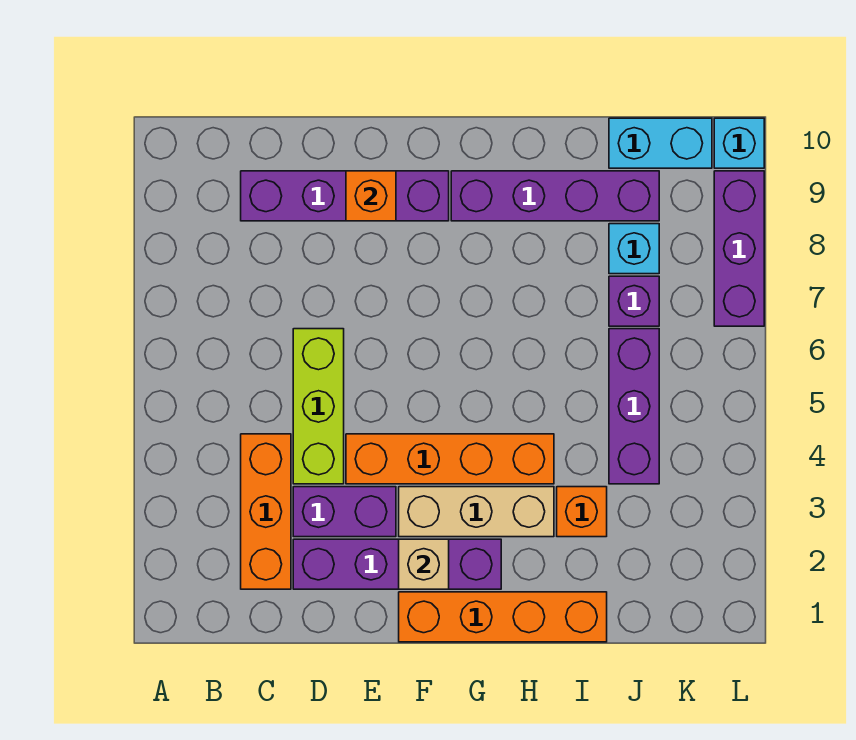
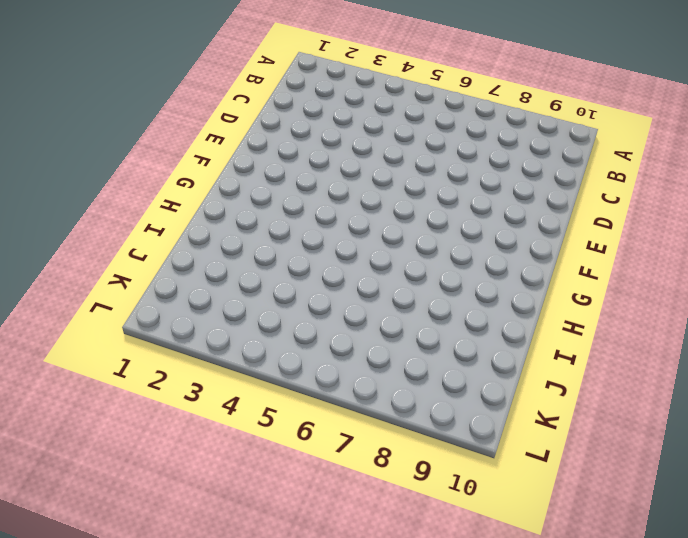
none -> orange 1x3 brick [241,434,291,589]
none -> purple 1x4 brick [241,171,449,221]
none -> purple 1x4 brick [293,539,501,589]

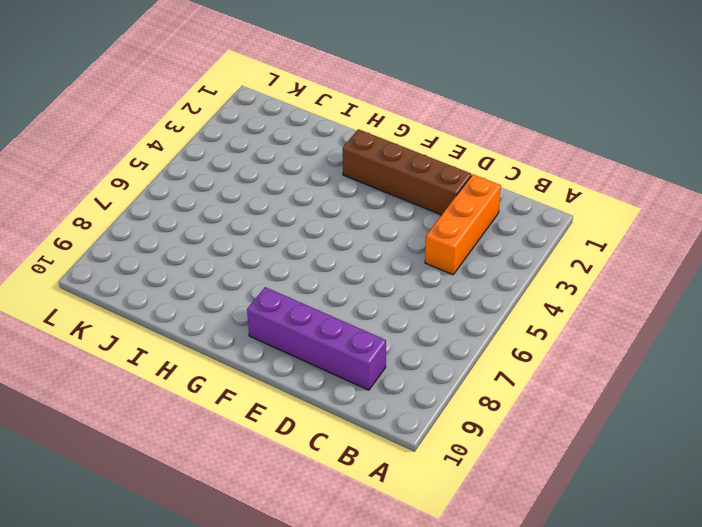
brown 1x4 brick [343,129,471,215] -> purple 1x4 brick [293,539,501,589]
none -> purple 1x2 brick [293,487,396,537]
none -> lime 1x3 brick [293,329,344,484]
none -> orange 1x4 brick [346,434,554,484]

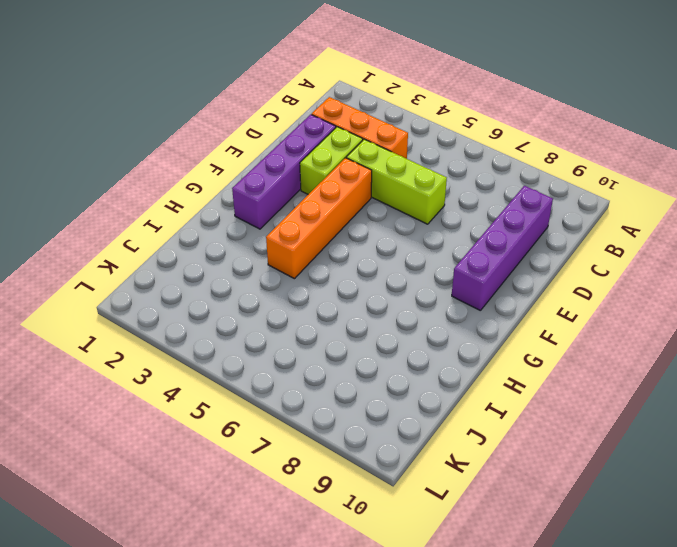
lime 1x2 brick [300,127,363,194] -> purple 1x2 brick [293,487,396,537]
none -> orange 1x4 brick [399,592,607,642]
none -> tan 1x3 brick [399,487,554,537]
none -> purple 1x4 brick [451,171,659,221]

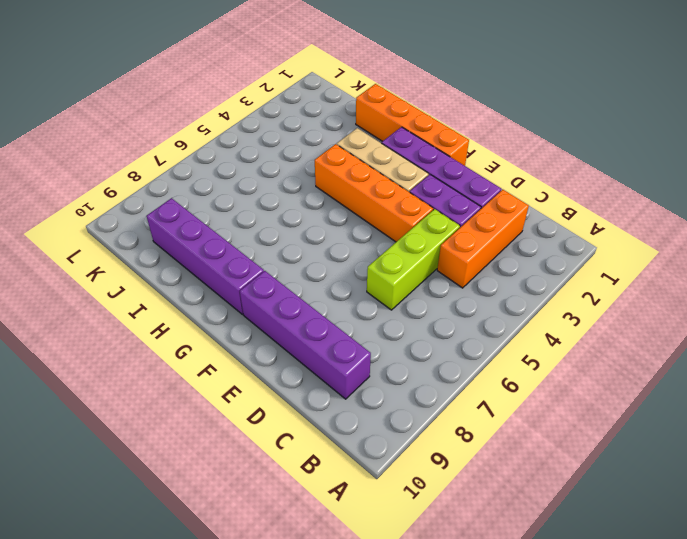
none -> orange 1x1 brick [557,487,607,537]
none -> purple 1x3 brick [609,329,659,484]
none -> purple 1x1 brick [609,276,659,326]

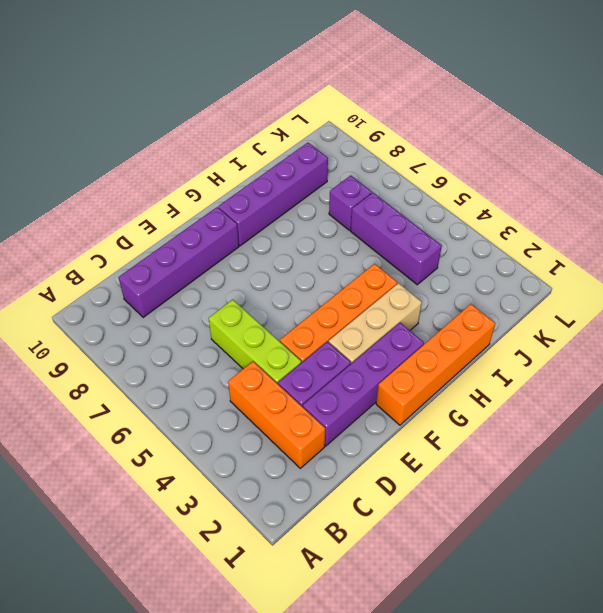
none -> orange 1x1 brick [557,487,607,537]
none -> cyan 1x1 brick [609,224,659,274]
none -> cyan 1x2 brick [609,118,712,168]

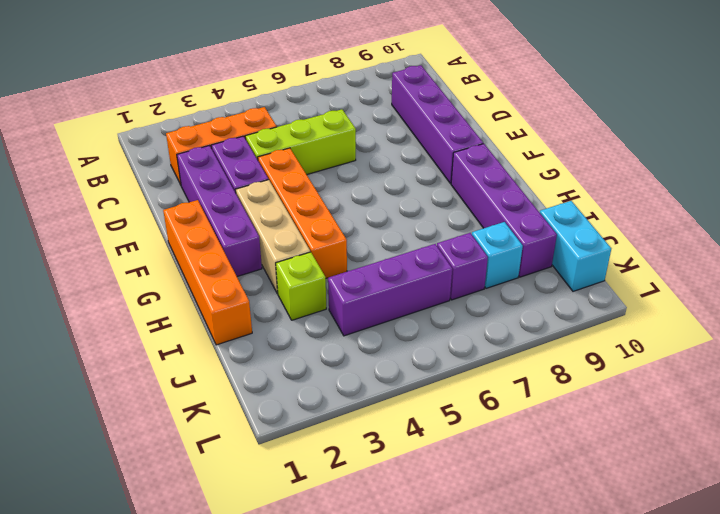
lime 1x1 brick [276,252,326,320] -> orange 1x1 brick [557,487,607,537]
none -> purple 1x3 brick [714,171,764,326]
none -> cyan 1x1 brick [714,118,764,168]
none -> orange 1x1 brick [346,171,396,221]

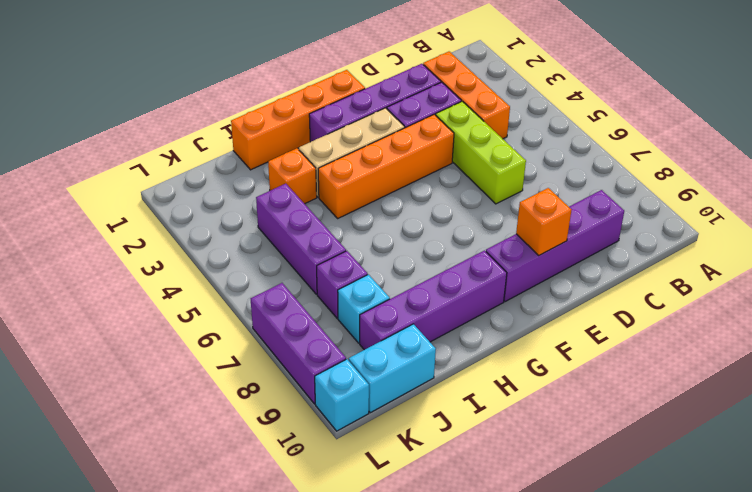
none -> tan 1x1 brick [399,539,449,589]

